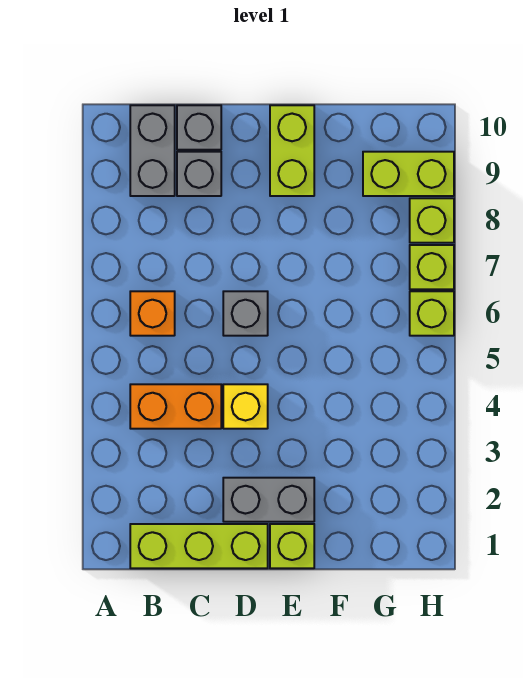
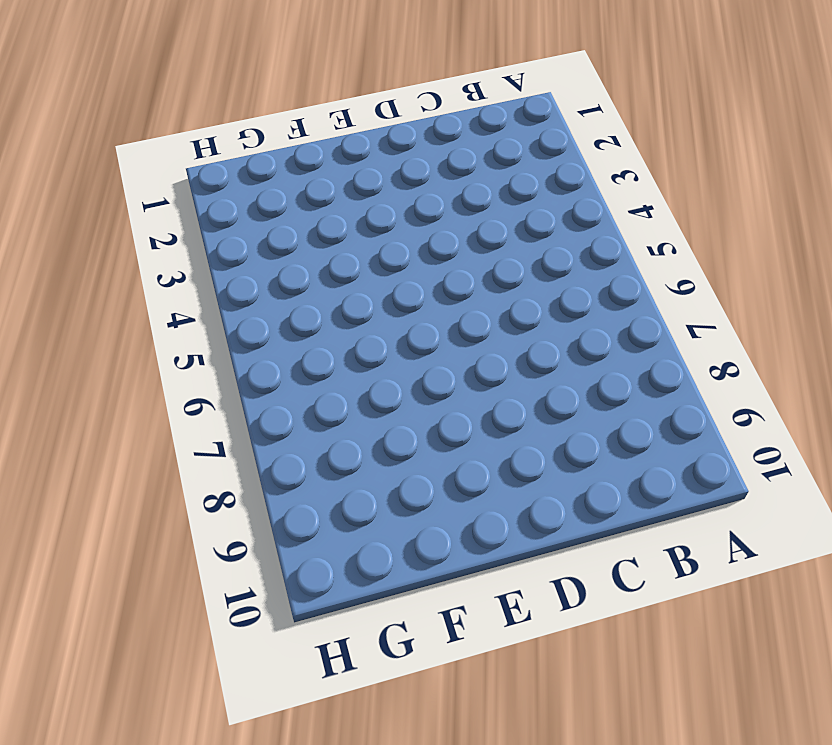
none -> lime 1x3 brick [130,524,268,568]
none -> orange 1x2 brick [130,384,221,429]
none -> orange 1x1 brick [130,291,175,336]

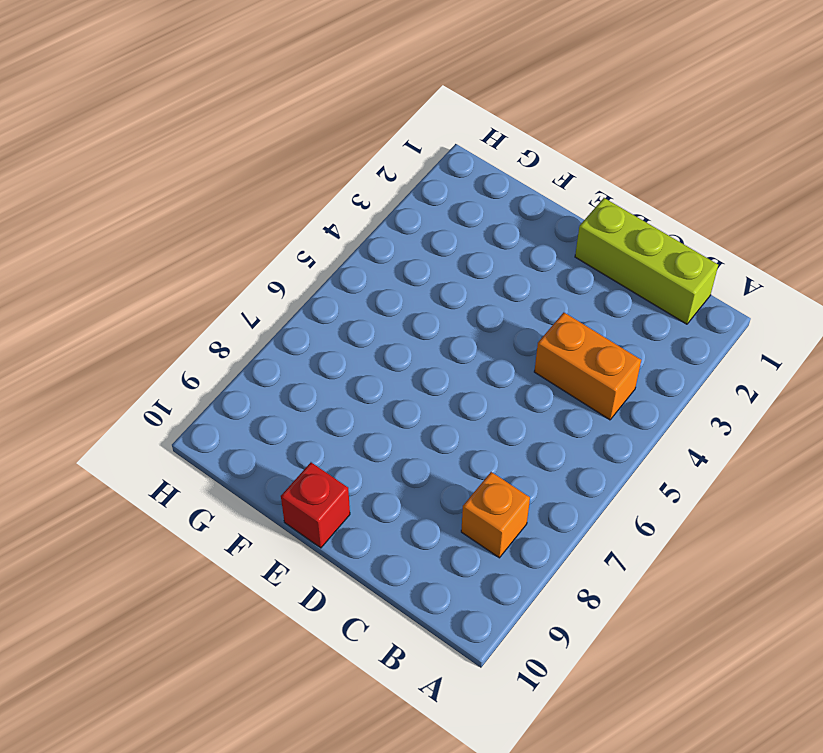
orange 1x1 brick [461,472,530,558] -> orange 1x1 brick moved to [130,291,175,336]
red 1x1 brick [281,462,350,548] -> lime 1x2 brick [270,105,314,196]
none -> grey 1x2 brick [130,105,175,196]
none -> grey 1x1 brick [177,152,221,196]
none -> grey 1x1 brick [177,105,221,150]

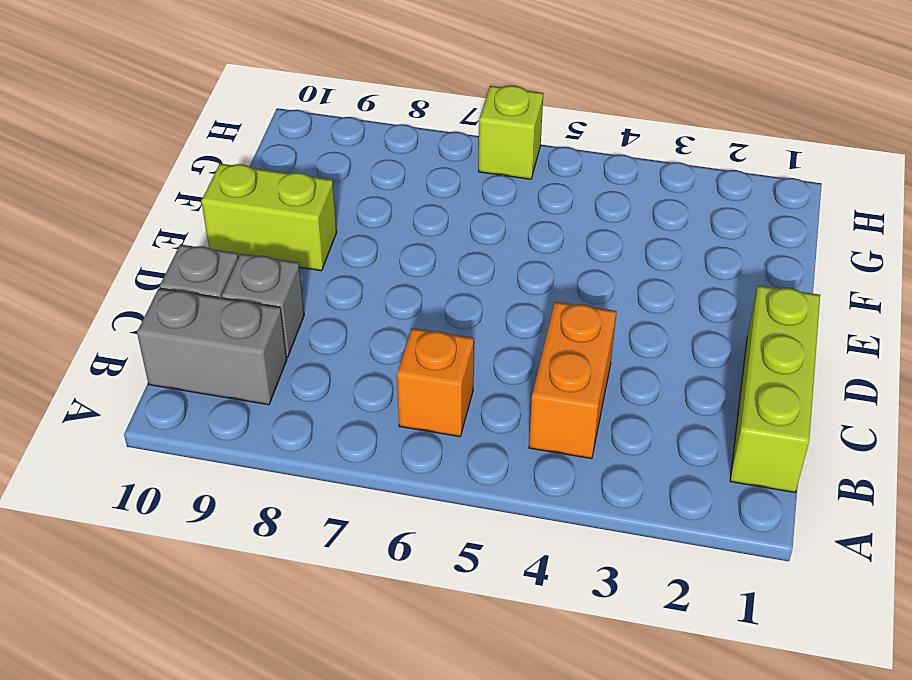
none -> grey 1x2 brick [223,478,314,522]
none -> yellow 1x1 brick [223,384,268,429]
none -> grey 1x1 brick [223,291,268,336]

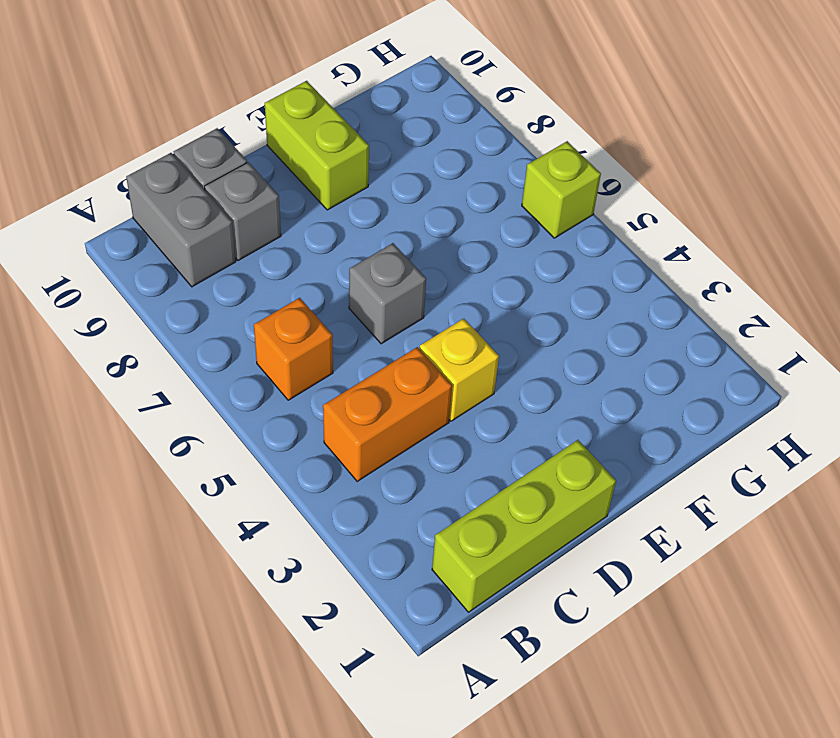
none -> grey 1x2 brick [223,478,314,522]
none -> lime 1x1 brick [270,524,314,568]
none -> lime 1x2 brick [363,152,454,196]

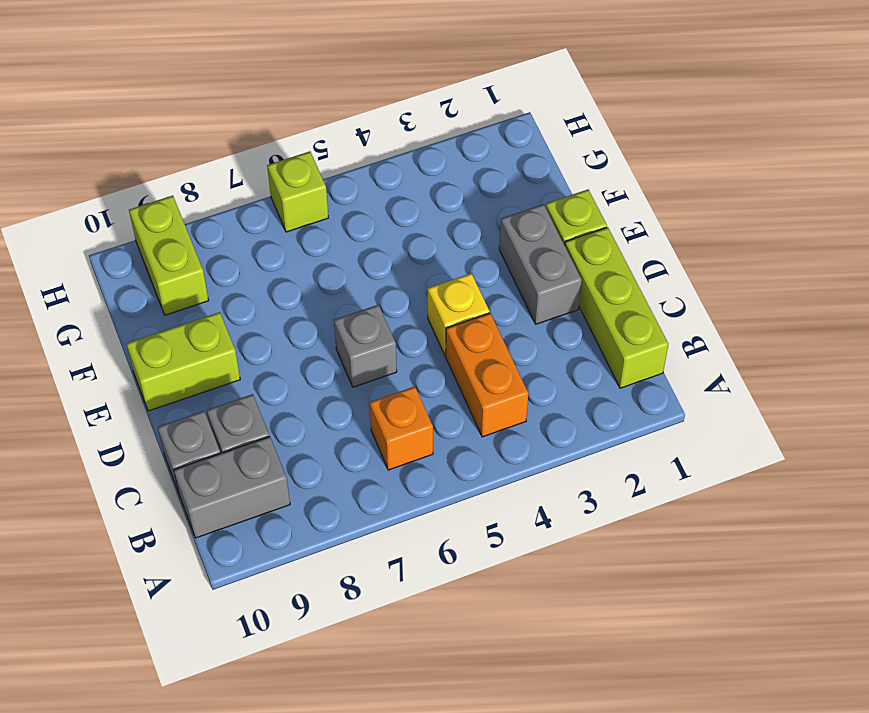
none -> lime 1x1 brick [410,245,454,289]
none -> lime 1x1 brick [410,198,454,243]

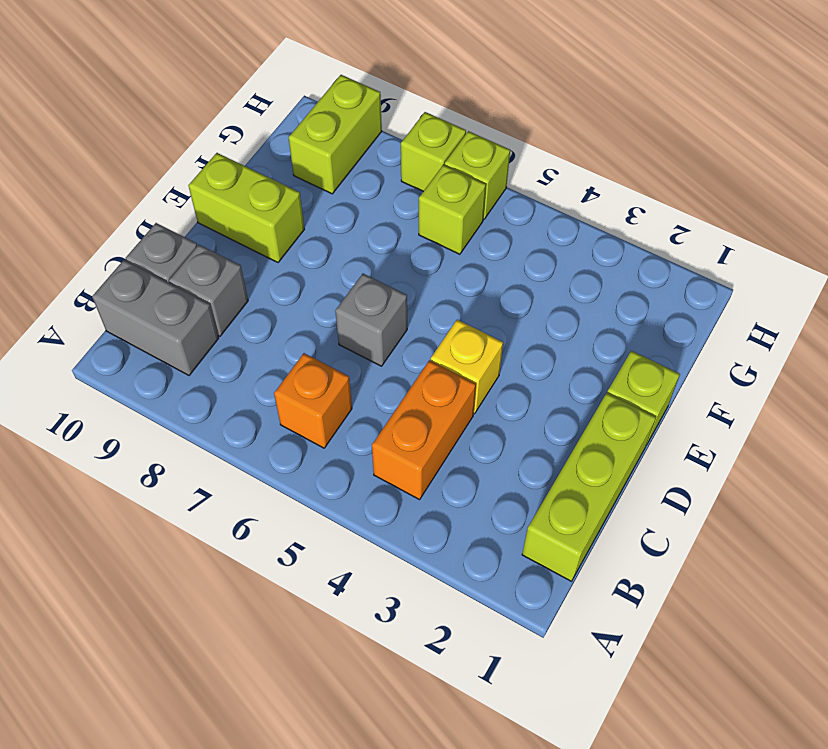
lime 1x1 brick [419,165,486,254] -> lime 1x1 brick moved to [410,198,454,243]
none -> grey 1x2 brick [223,478,314,522]

